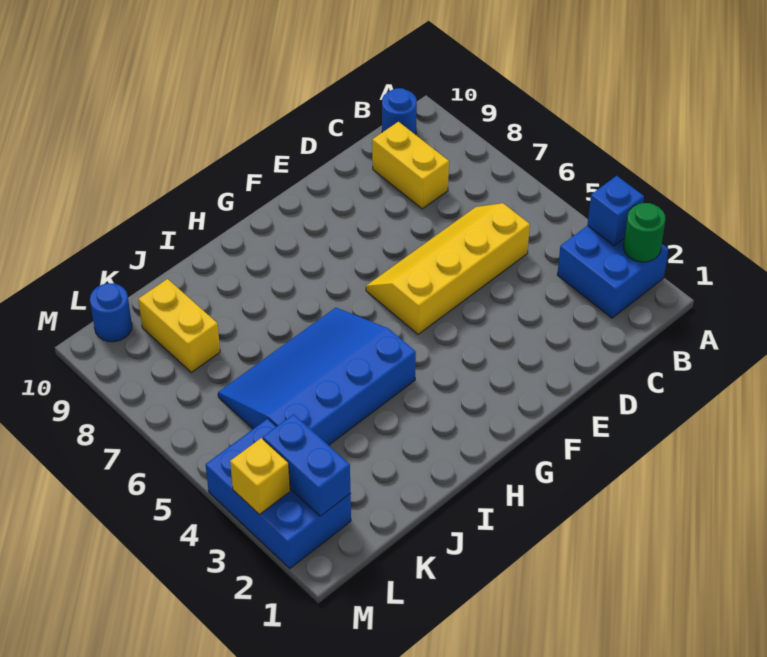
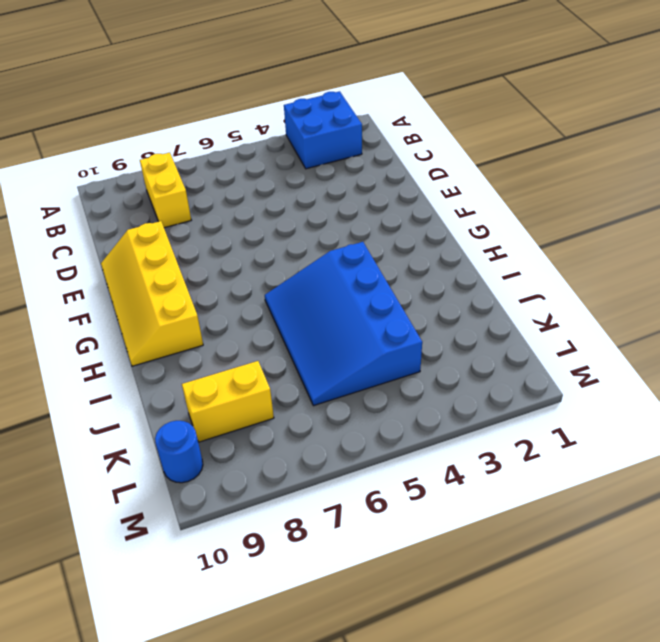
yellow 1x2 brick [140,153,191,228] -> yellow 1x2 brick turned to [372,122,449,209]
yellow 2x4 slope [101,221,203,366] -> yellow 2x4 slope moved to [366,203,530,334]
none -> blue 1x1 round brick [382,88,417,135]
none -> blue 2x3 brick [206,419,351,568]
none -> green 1x1 round brick [624,203,665,262]

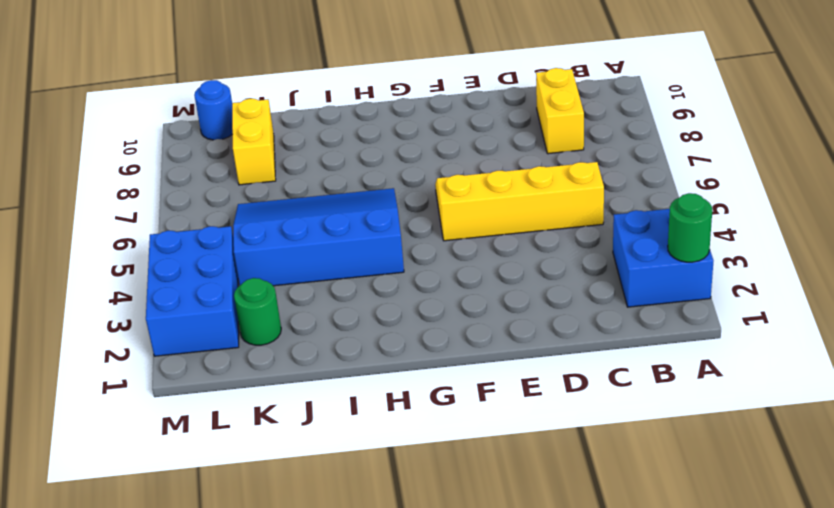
green 1x1 round brick [234,278,281,345] -> none
none -> blue 1x1 round brick [382,88,417,135]
none -> blue 1x1 brick [588,176,644,246]
none -> blue 1x2 brick [263,414,350,516]

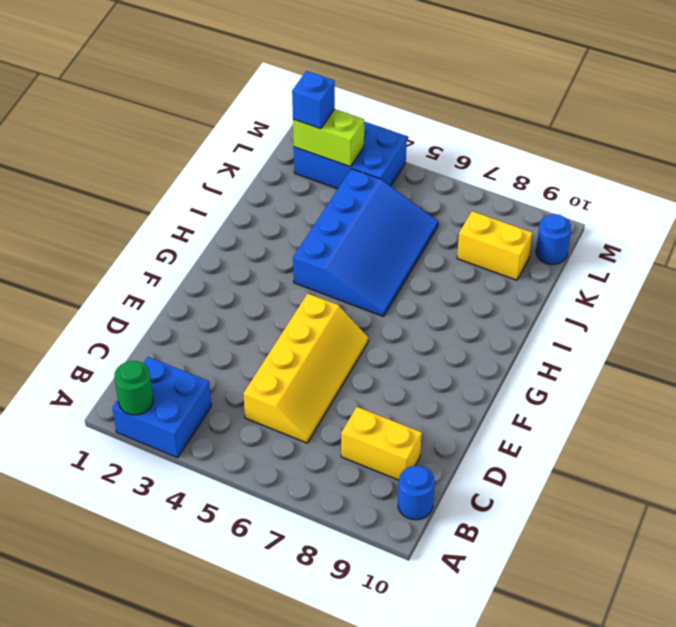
lime 1x2 brick [293,109,364,167] -> blue 1x2 brick [263,414,350,516]
blue 1x1 brick [292,71,335,129] -> blue 1x1 brick moved to [588,176,644,246]
none -> yellow 1x1 brick [230,438,290,514]

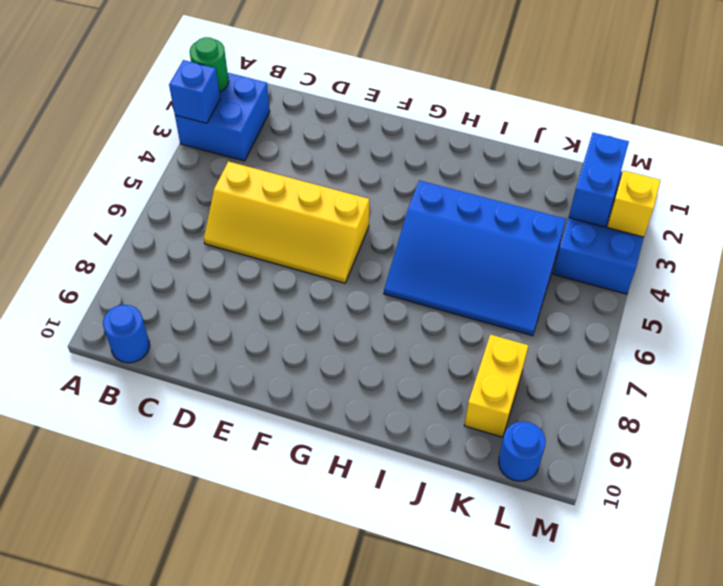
none -> yellow 1x2 brick [372,122,449,209]

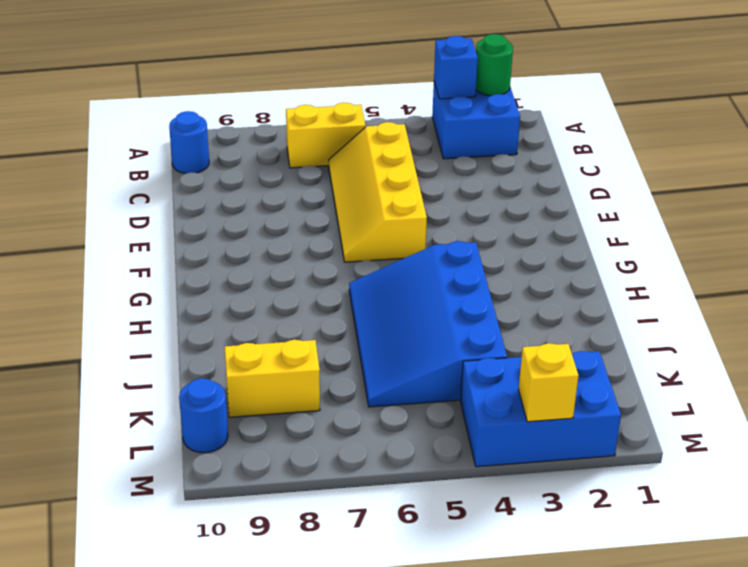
yellow 1x2 brick [286,103,365,168] -> yellow 1x2 brick moved to [372,122,449,209]
none -> blue 1x2 brick [263,414,350,516]

